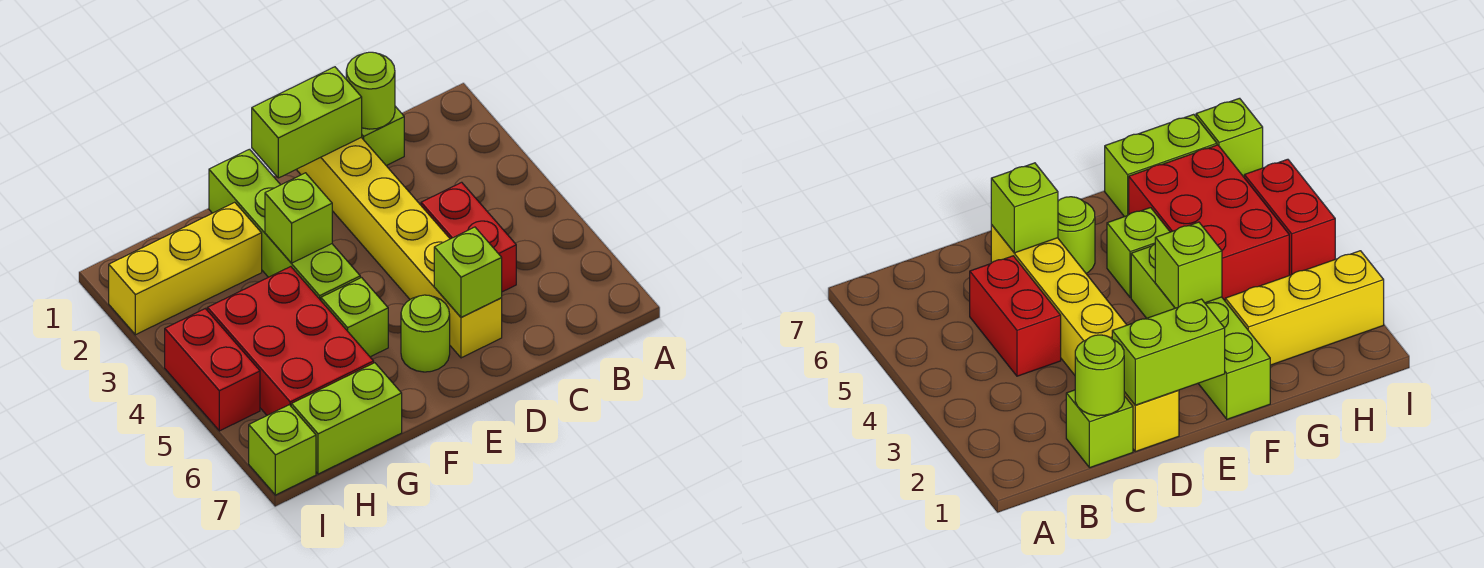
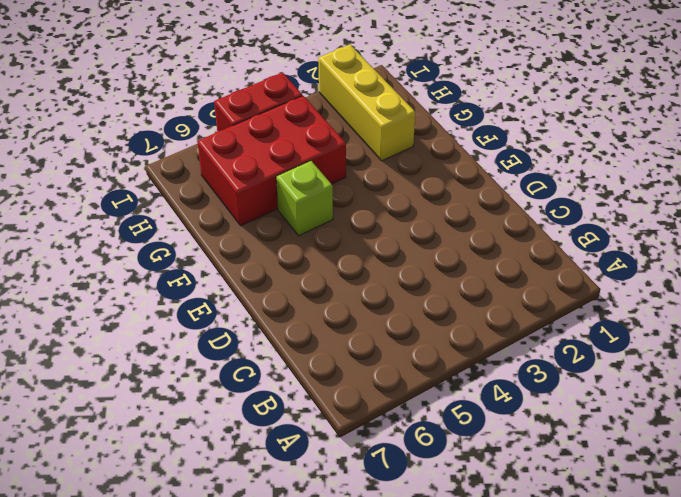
none -> lime 1x1 brick [362,106,404,166]
none -> red 1x2 brick [421,182,516,292]
none -> yellow 1x6 brick [296,137,502,358]

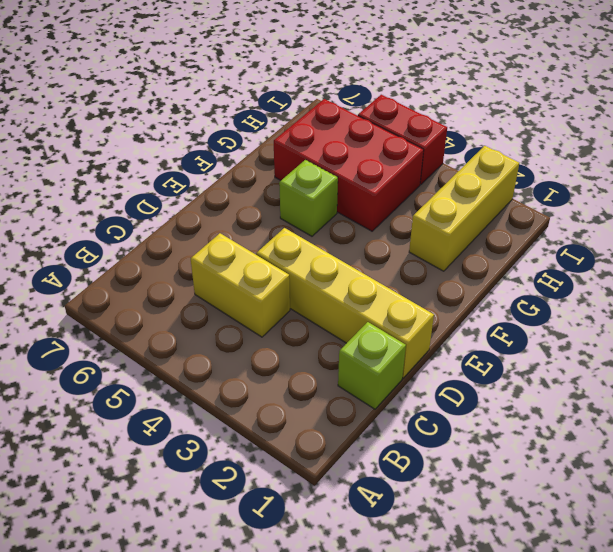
yellow 1x2 brick [191,233,290,337] -> red 1x2 brick [421,182,516,292]
yellow 1x4 brick [256,228,434,378] -> yellow 1x6 brick [296,137,502,358]
none -> lime 1x1 round brick [401,295,450,372]
none -> lime 1x4 brick [209,149,360,300]
none -> lime 1x2 brick [291,363,402,474]

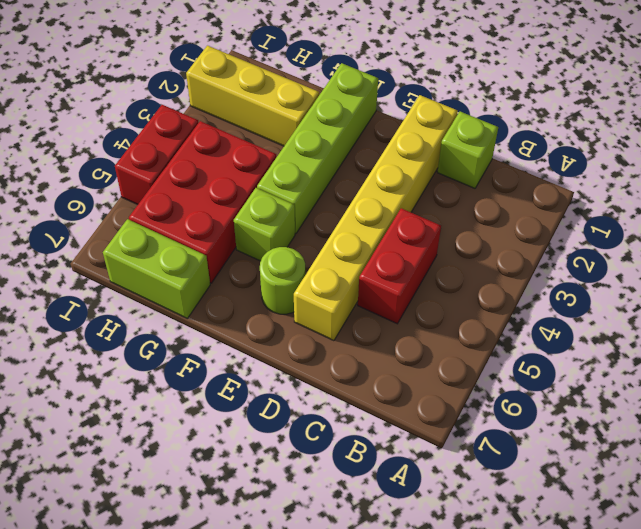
none -> lime 1x1 brick [249,405,316,495]
none -> lime 1x1 round brick [346,52,395,129]
none -> lime 1x2 brick [252,67,362,178]

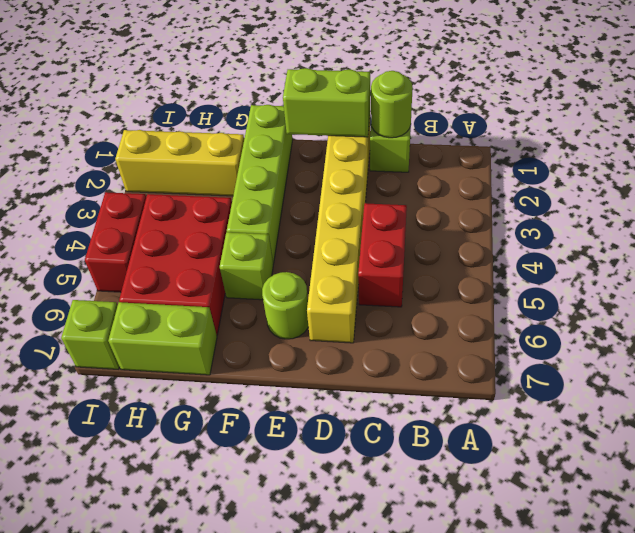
none -> lime 1x1 brick [434,227,502,317]
none -> lime 1x1 brick [265,173,332,263]

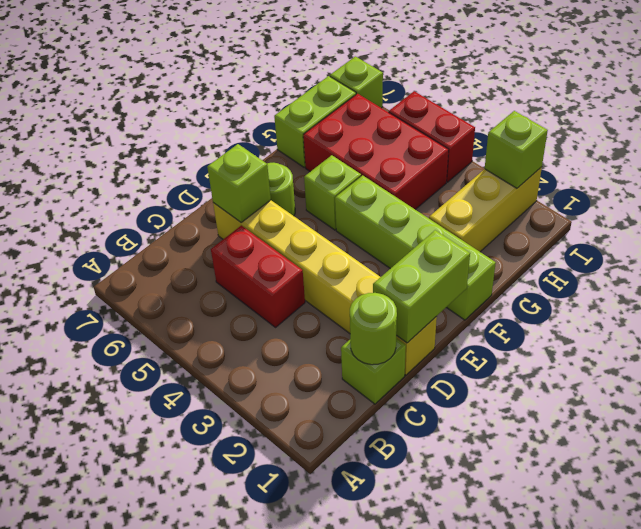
lime 1x1 brick [485,111,548,188] -> lime 1x1 brick moved to [265,173,332,263]

